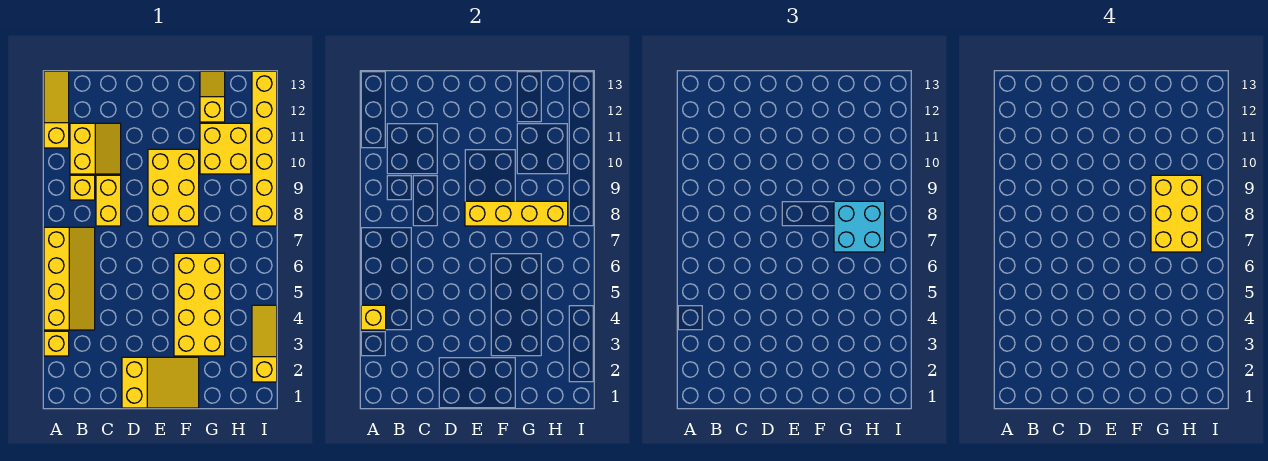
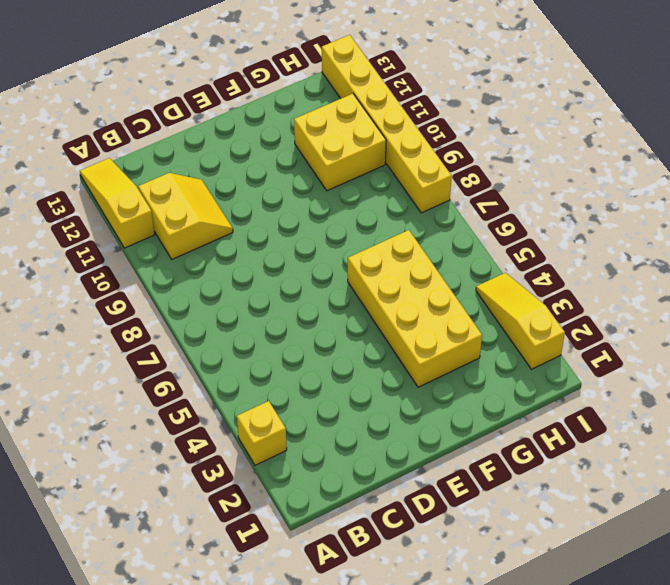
none -> yellow 2x4 slope [44,227,95,330]
none -> yellow 1x1 brick [70,175,95,200]
none -> yellow 1x2 brick [96,175,121,226]

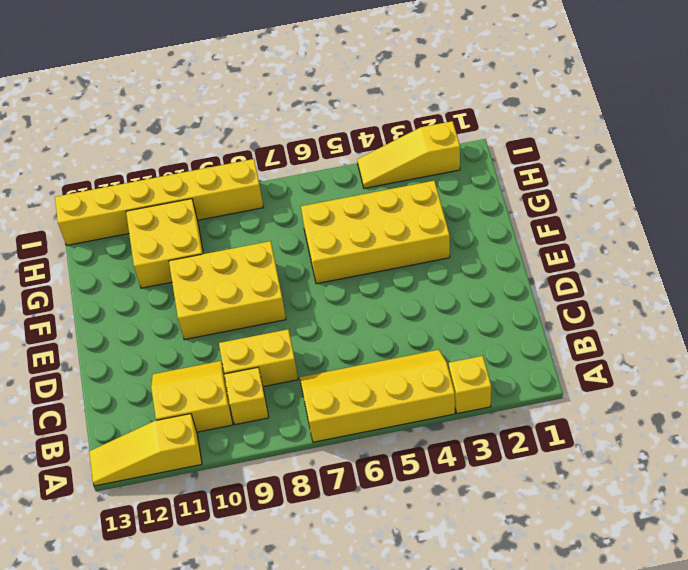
none -> yellow 2x3 slope [122,357,199,408]
none -> yellow 1x2 slope [200,71,225,122]
none -> yellow 1x1 brick [361,305,386,330]

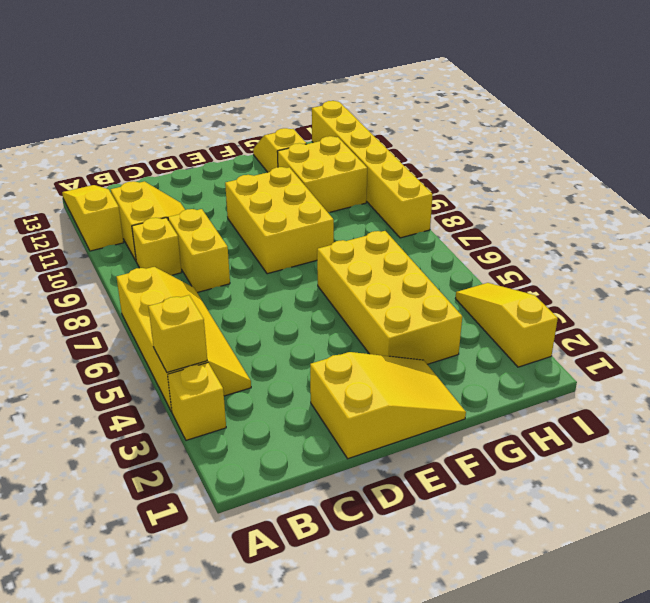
none -> yellow 1x4 brick [465,201,568,226]
none -> cyan 2x2 brick [834,201,885,252]
none -> yellow 2x3 brick [1151,175,1202,252]

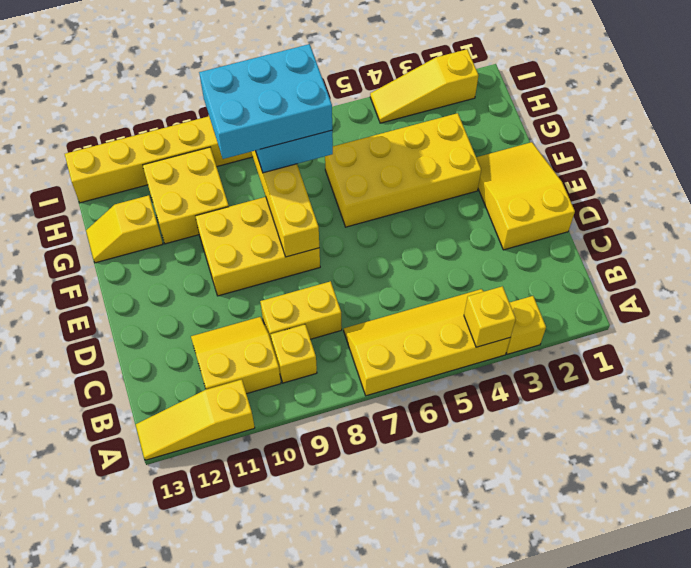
cyan 2x3 brick [199,44,332,159] -> yellow 2x3 brick [1151,175,1202,252]

